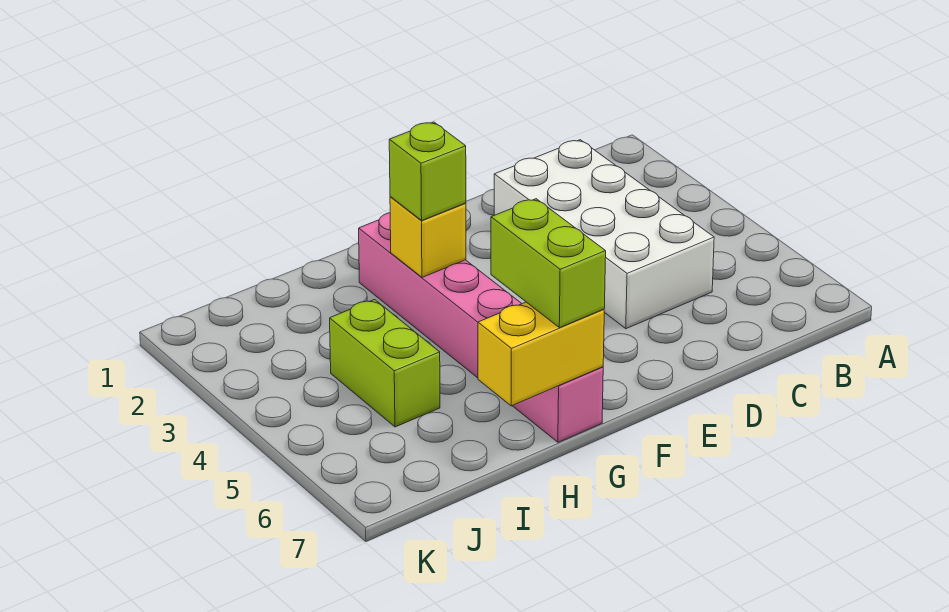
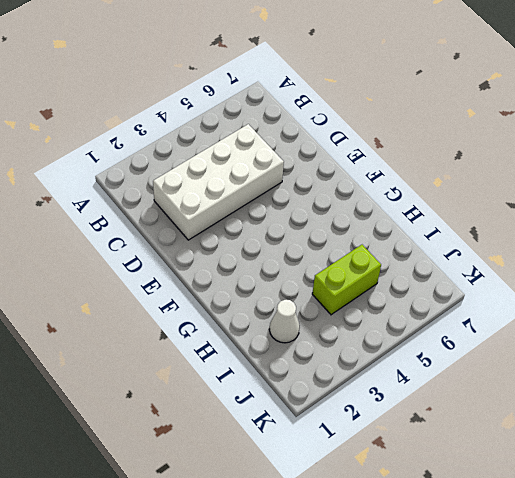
white 1x1 cone [269,300,300,343] -> none
none -> pink 1x6 brick [359,213,603,442]
none -> yellow 1x1 brick [390,197,466,277]

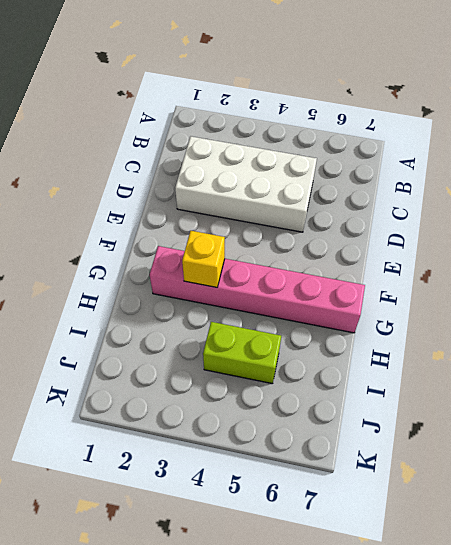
none -> yellow 1x2 brick [478,302,604,406]
none -> lime 1x1 brick [389,122,466,220]

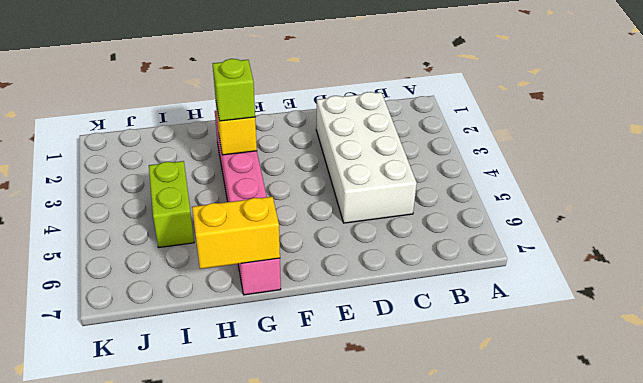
none -> lime 1x2 brick [491,199,606,328]

